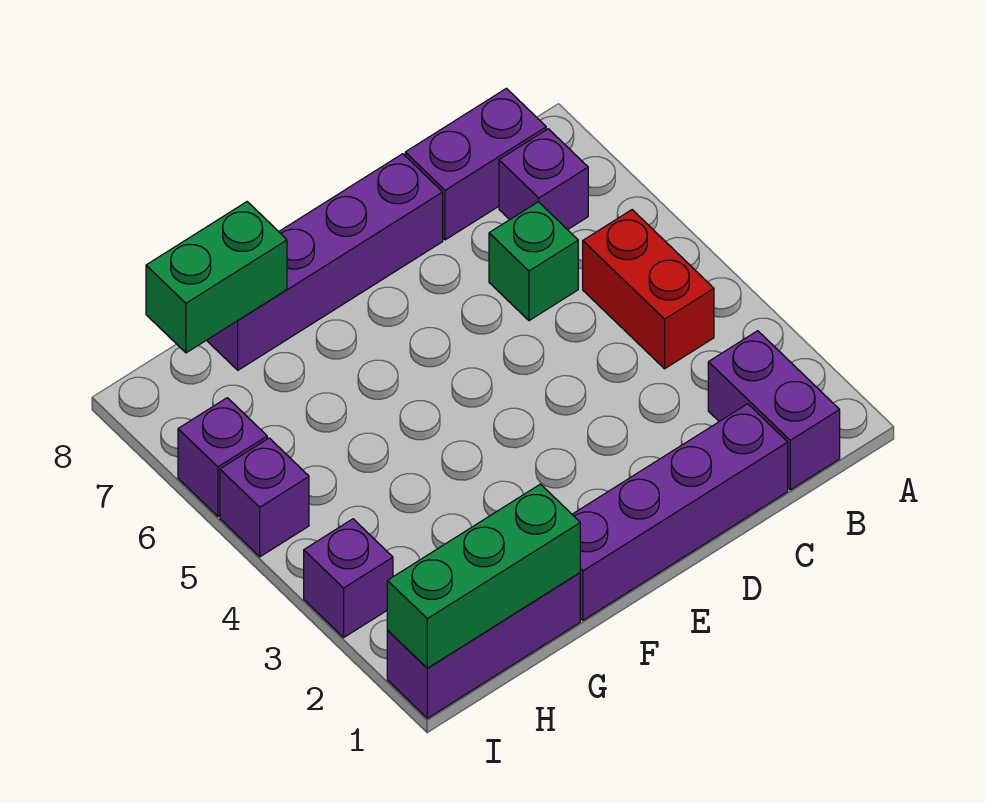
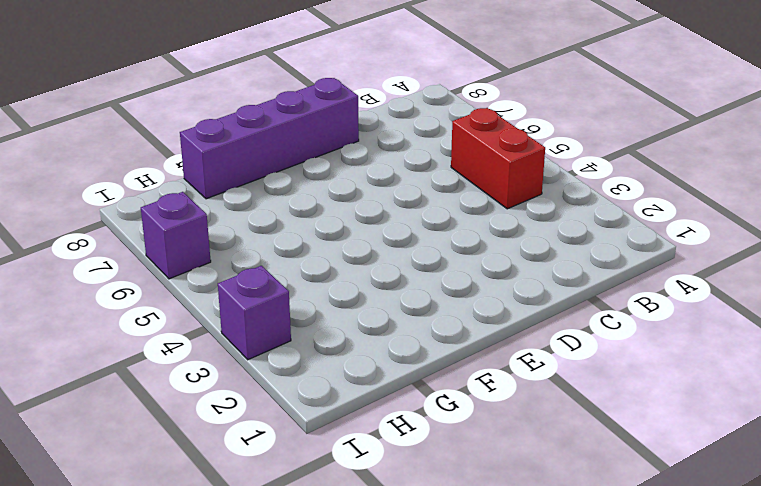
none -> purple 1x2 brick [708,331,840,490]
none -> purple 1x1 brick [499,129,588,230]
none -> purple 1x2 brick [405,88,546,240]

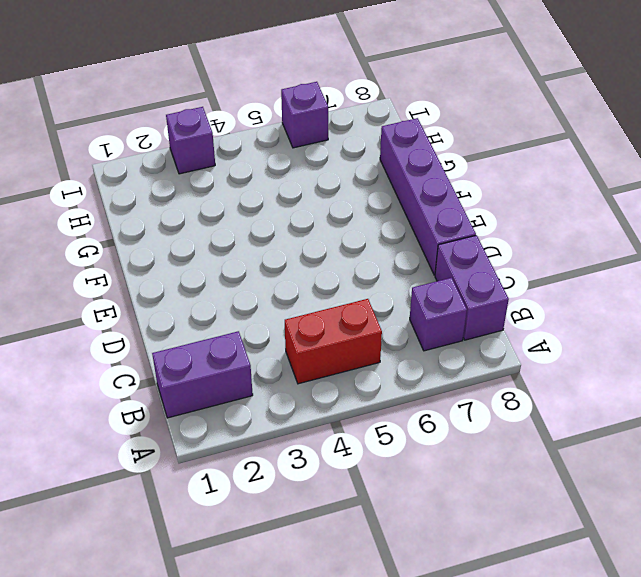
none -> purple 1x4 brick [572,404,788,620]
none -> green 1x1 brick [489,202,578,321]
none -> purple 1x3 brick [387,573,580,718]

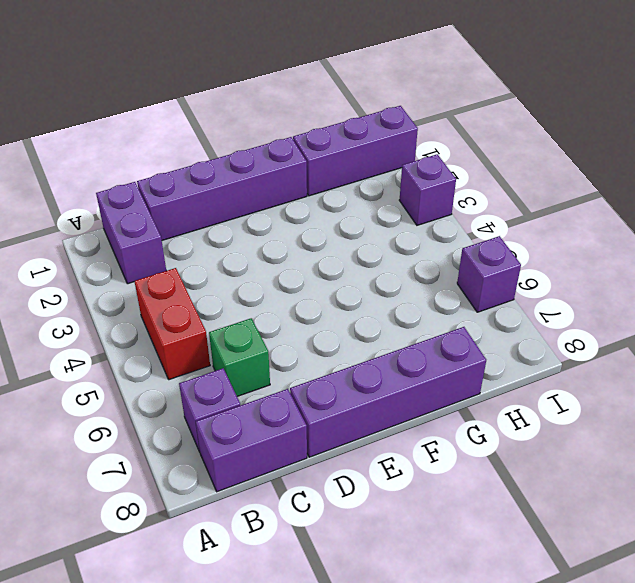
none -> purple 1x1 brick [220,438,309,557]
none -> green 1x3 brick [387,484,580,668]
none -> green 1x2 brick [146,202,287,353]

